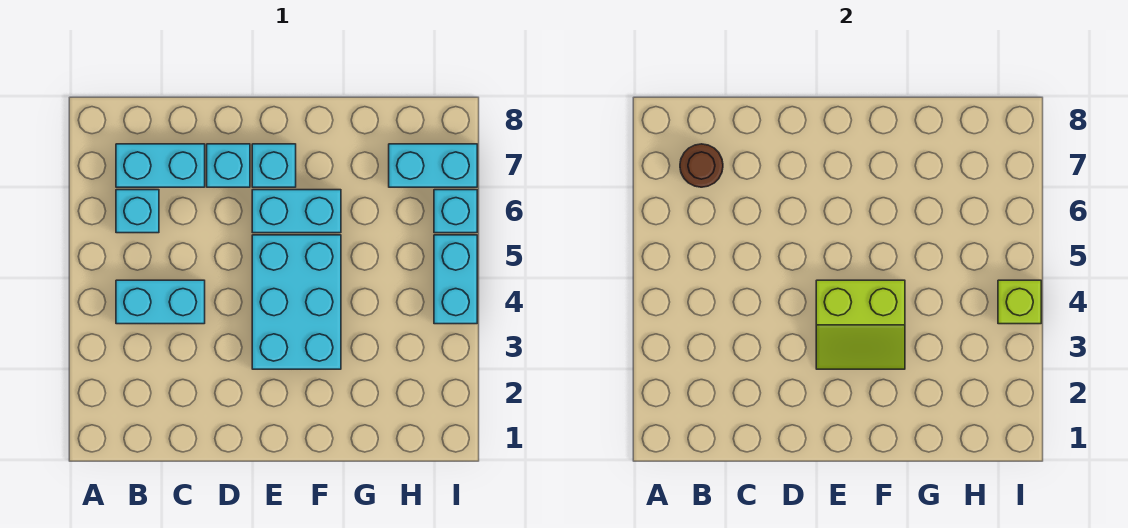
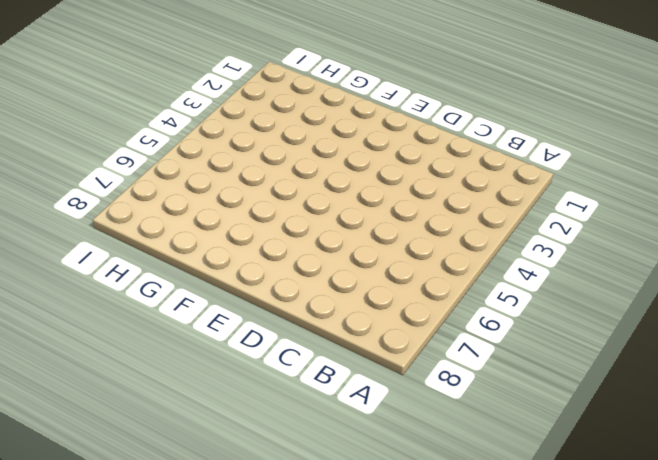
none -> cyan 1x2 brick [116,280,205,324]
none -> cyan 1x1 brick [116,190,159,233]
none -> cyan 1x2 brick [116,144,205,187]

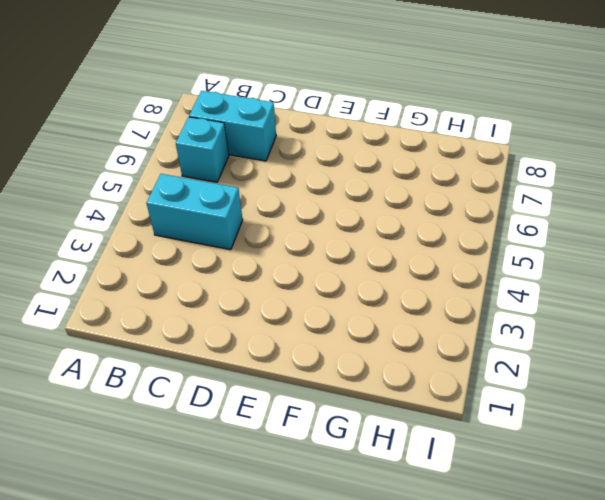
none -> cyan 1x1 brick [207,144,250,187]
none -> cyan 2x3 brick [252,235,341,369]
none -> cyan 1x2 brick [252,190,341,233]

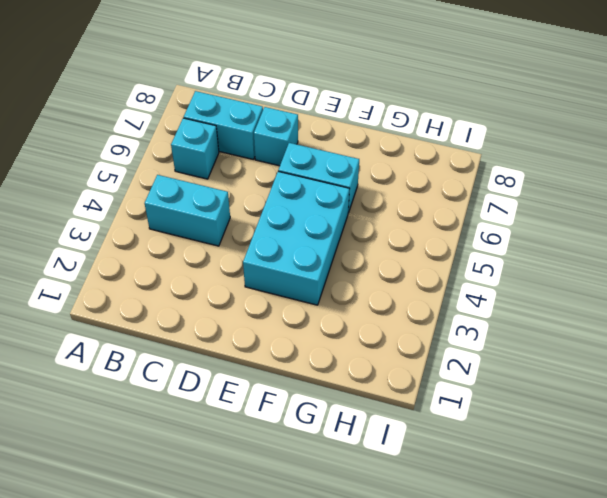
none -> cyan 1x1 brick [252,144,296,187]
none -> cyan 1x2 brick [389,144,477,187]
none -> cyan 1x2 brick [434,235,477,324]

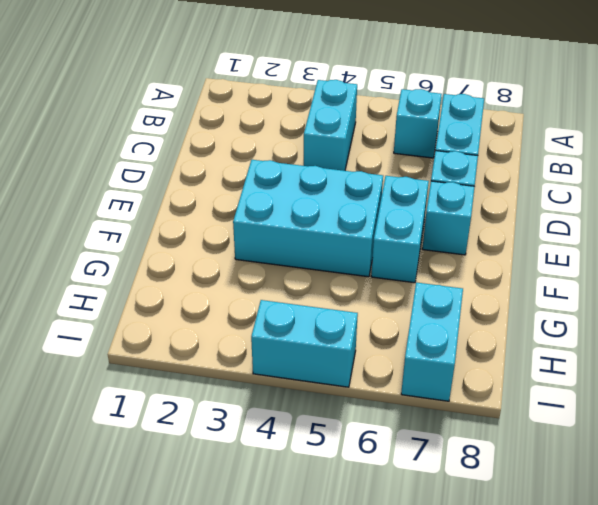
none -> cyan 1x1 brick [434,190,477,233]
none -> brown 1x1 round brick [680,144,723,187]
none -> lime 2x2 slope [816,280,905,369]

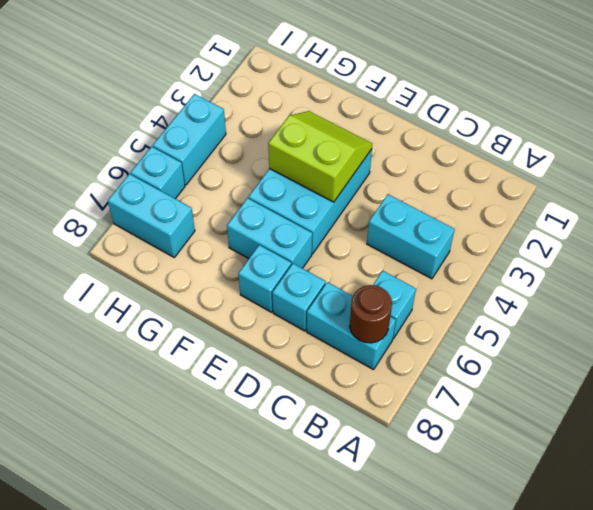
none -> lime 1x1 brick [998,280,1041,324]

